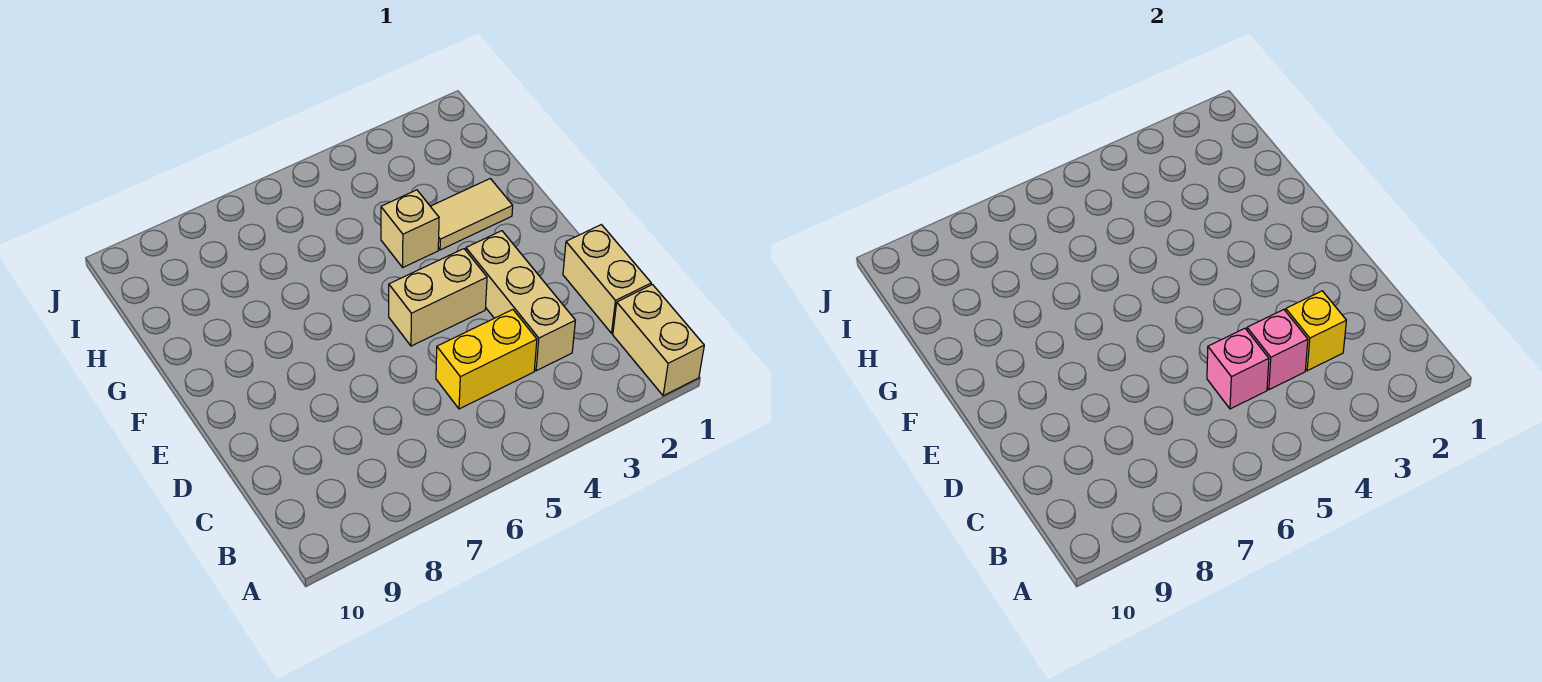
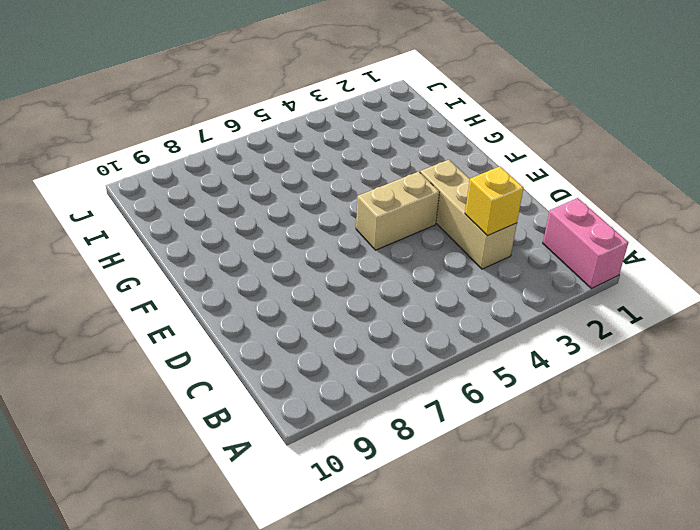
pink 1x2 brick [543,198,628,289] -> tan 1x2 brick [613,285,704,396]
none -> tan 1x2 brick [563,225,651,333]
none -> yellow 1x2 brick [436,310,537,409]

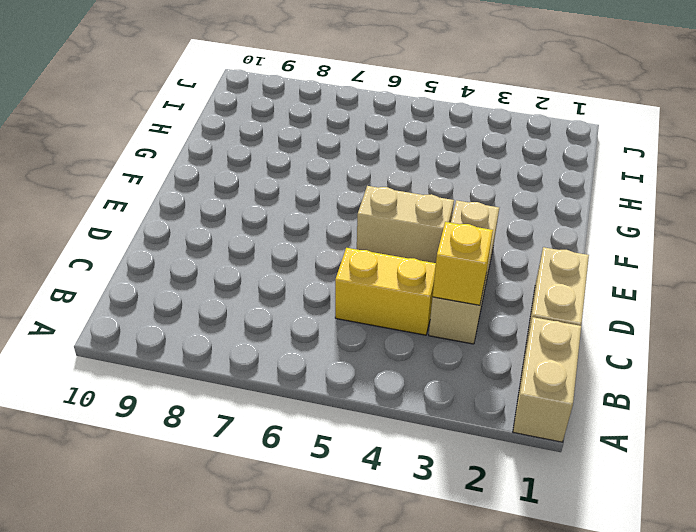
none -> tan 1x2 tile [430,179,513,250]
none -> tan 1x1 brick [381,190,439,267]

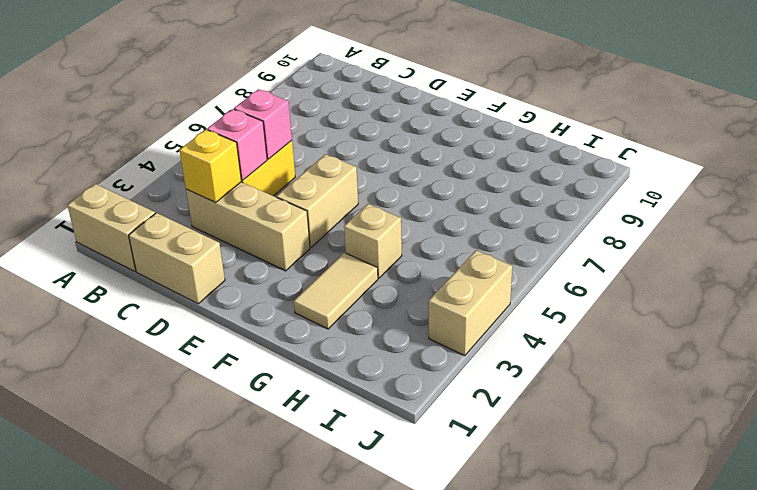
tan 1x2 brick [429,250,512,356] -> none

